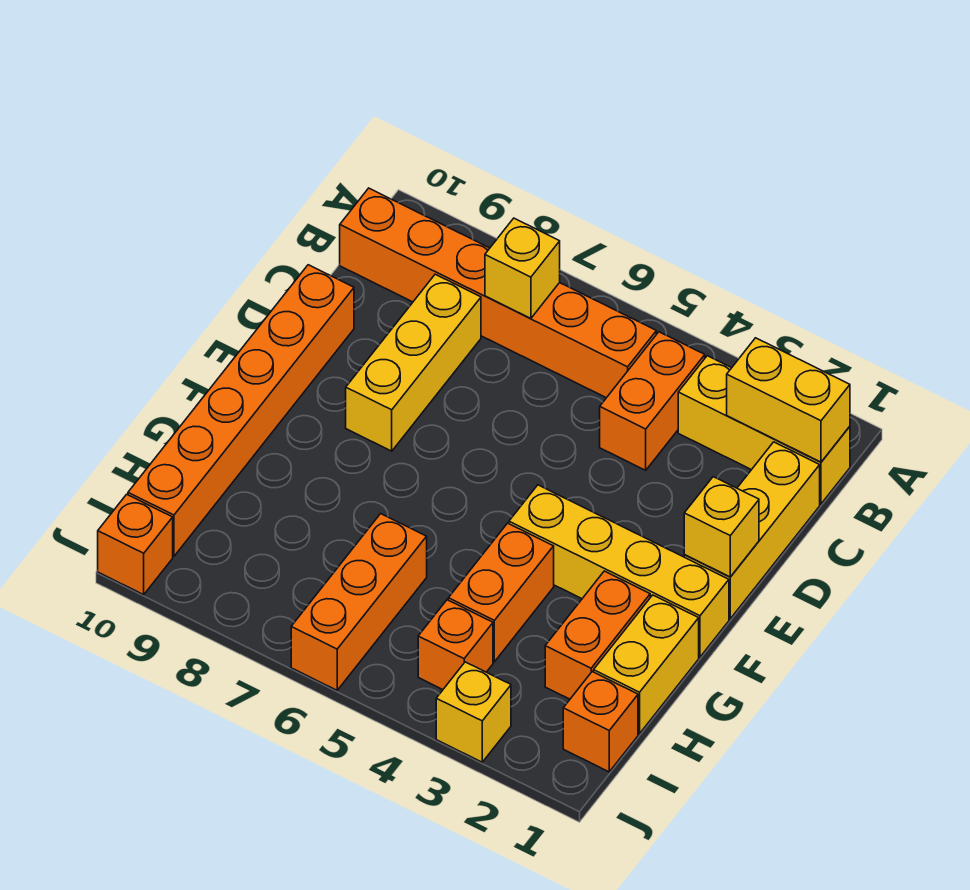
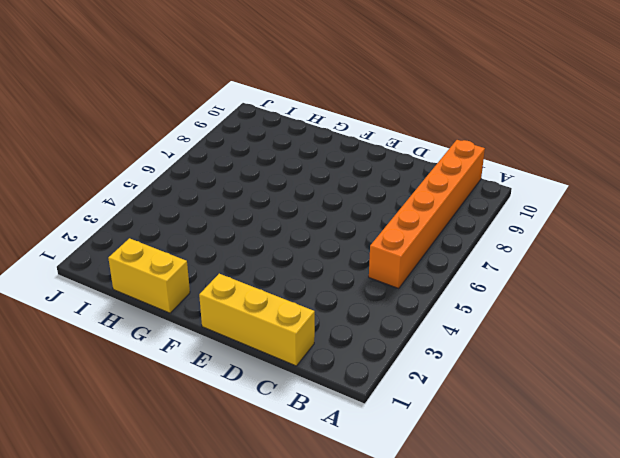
none -> yellow 1x3 brick [678,356,850,504]
none -> orange 1x2 brick [600,332,705,470]
none -> yellow 1x3 brick [346,274,481,451]

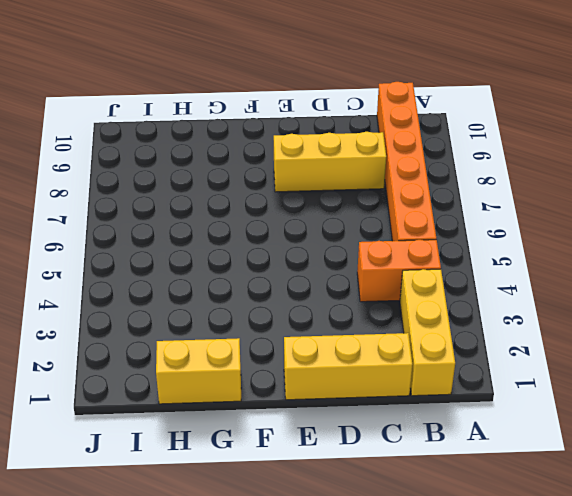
none -> orange 1x6 brick [128,265,354,556]
none -> yellow 1x4 brick [509,485,729,657]
none -> orange 1x2 brick [545,571,650,699]

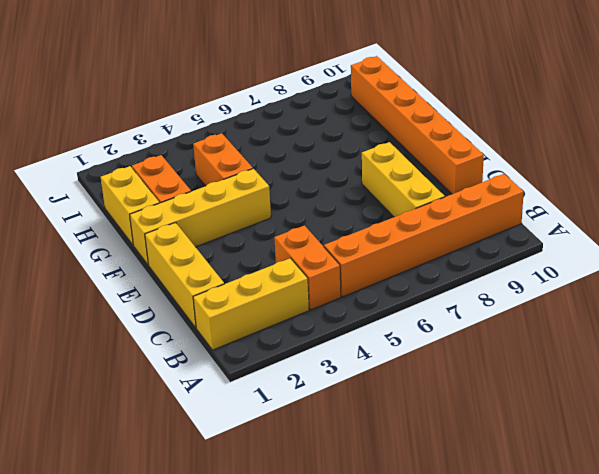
none -> orange 1x3 brick [291,514,427,690]
none -> orange 1x1 brick [563,672,638,772]
none -> orange 1x1 brick [418,600,493,690]

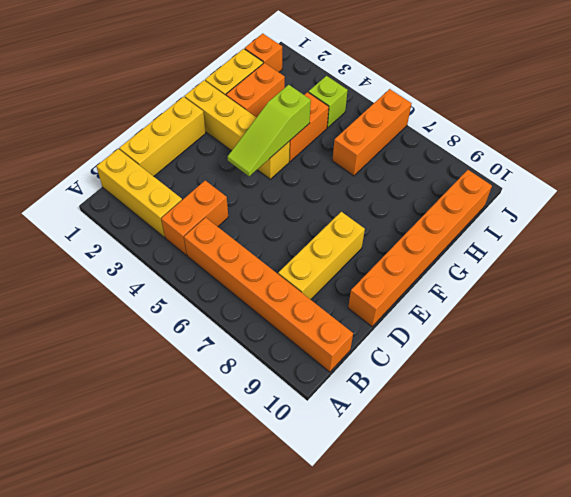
lime 1x3 slope [228,85,311,176] -> none
lime 1x1 brick [308,76,348,128] -> orange 1x1 brick [418,600,493,690]
none -> yellow 1x1 brick [436,662,511,762]
none -> orange 1x1 brick [98,494,173,595]
none -> yellow 1x2 brick [727,338,850,462]

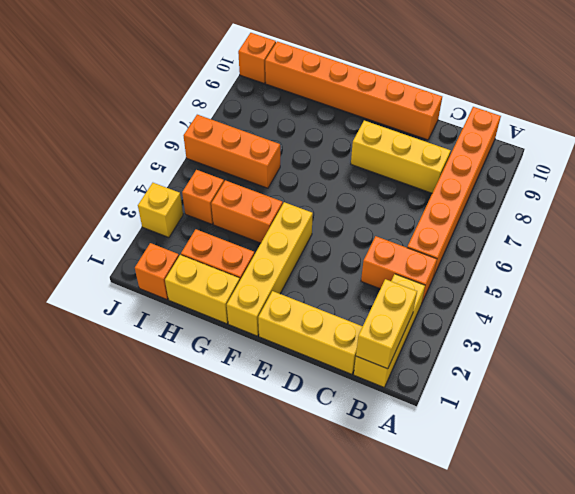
none -> yellow 1x1 brick [485,218,560,318]
none -> yellow 1x1 brick [684,477,759,577]

